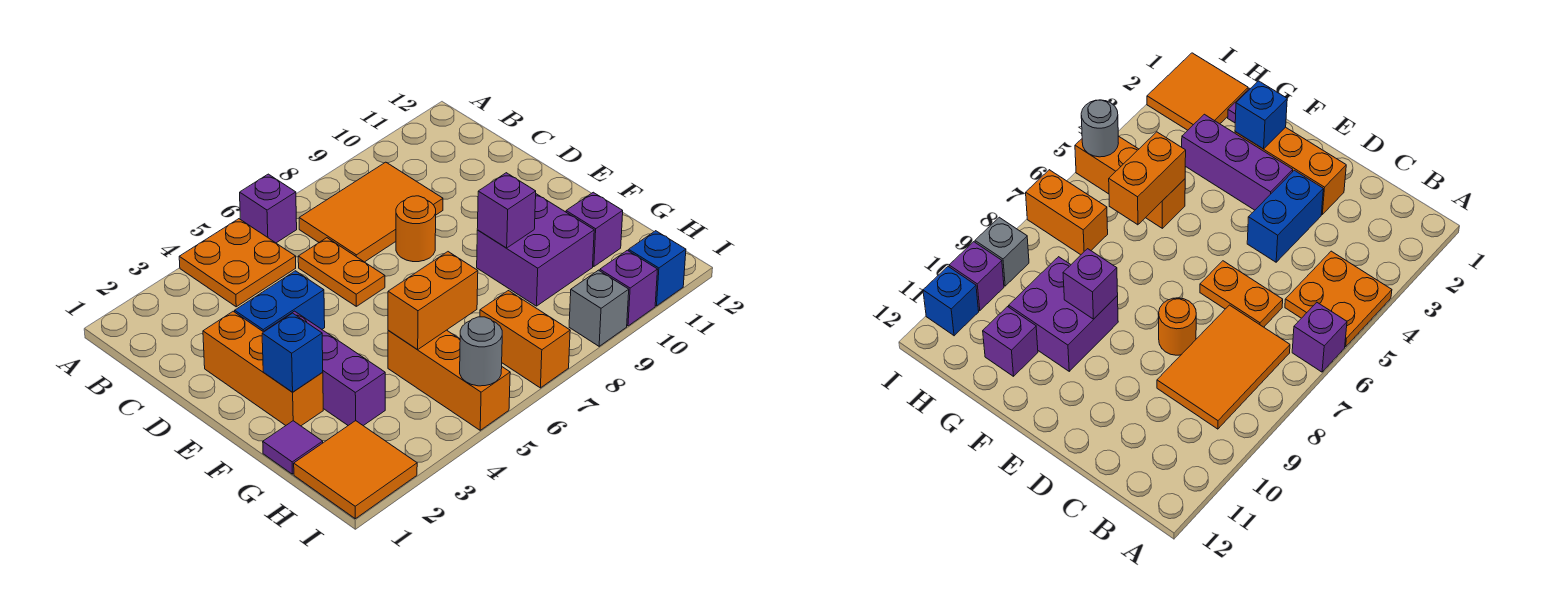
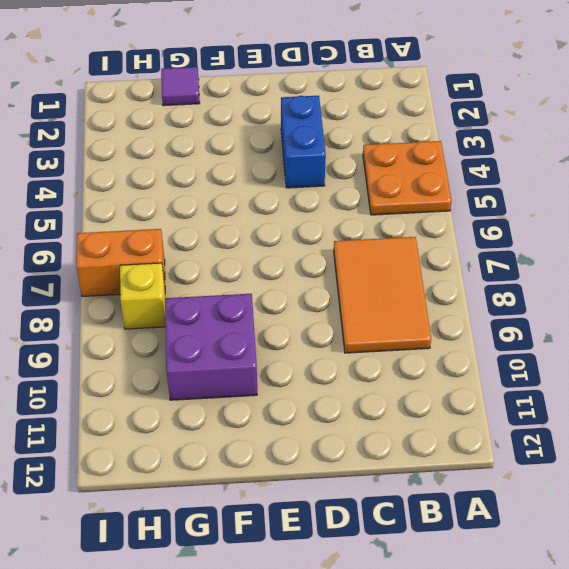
yellow 1x1 brick [120,263,166,329] -> none
none -> purple 1x1 brick [240,174,297,243]
none -> orange 1x2 plate [298,238,385,306]
none -> orange 1x3 brick [203,311,323,426]

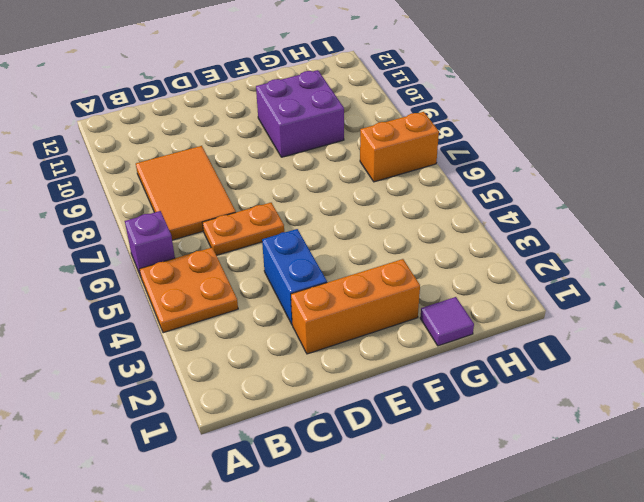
none -> orange 1x1 round brick [396,196,436,262]
none -> purple 1x3 brick [265,311,385,426]
none -> orange 1x3 brick [388,330,510,430]

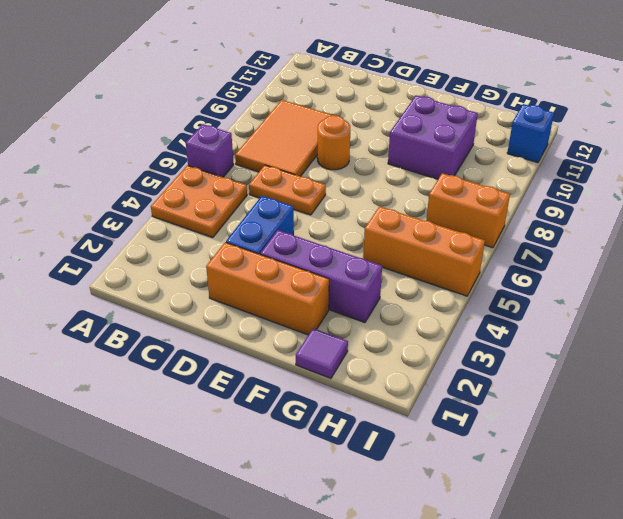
none -> purple 1x1 brick [566,192,623,267]
none -> orange 2x2 tile [294,421,417,519]
none -> grey 1x1 brick [569,270,629,346]

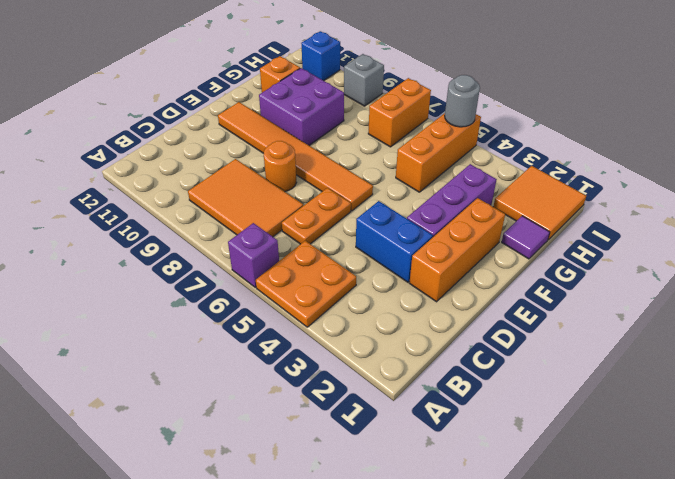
orange 1x6 tile [218,102,373,211] -> none
orange 1x1 brick [260,56,300,92] -> purple 1x1 brick [566,192,623,267]
none -> purple 1x1 brick [600,250,658,326]
none -> blue 1x1 brick [262,313,323,392]
none -> purple 1x1 brick [477,173,536,248]

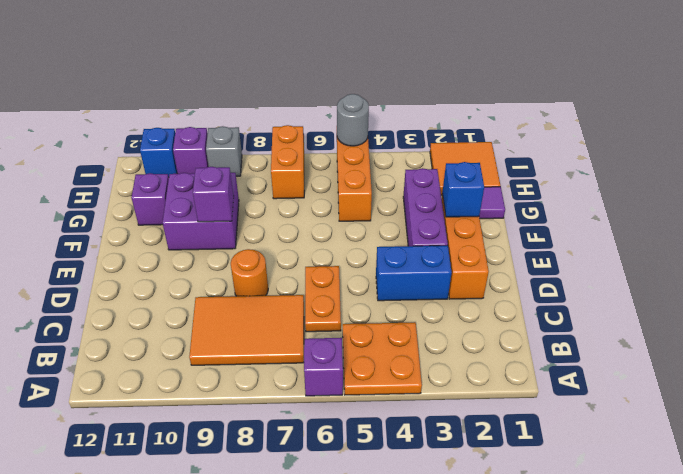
none -> orange 1x2 brick [388,252,478,350]

